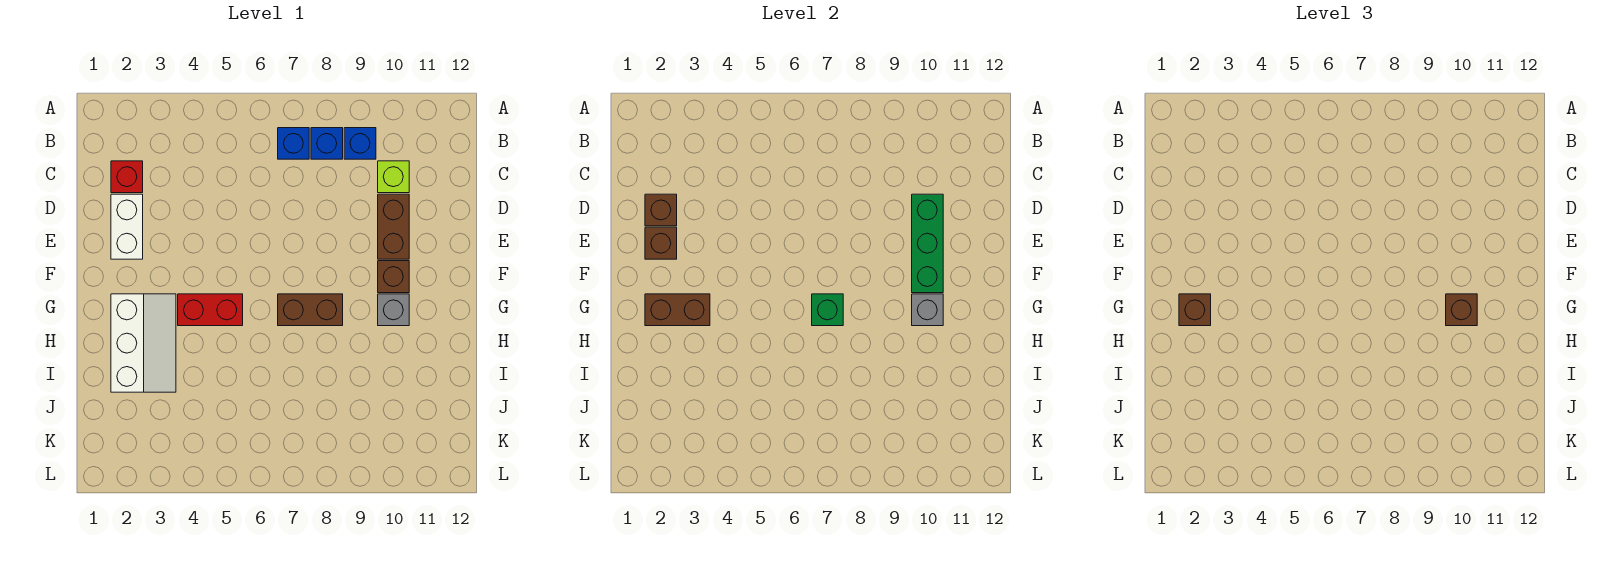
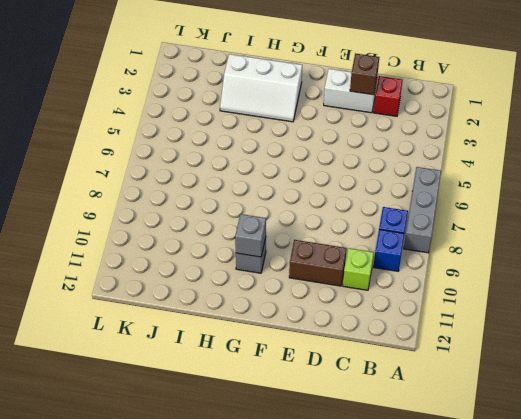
grey 1x3 brick [404,167,441,253] -> none
none -> blue 1x1 brick [278,128,309,159]
none -> brown 1x1 brick [378,261,409,293]
none -> red 1x2 brick [178,294,243,326]

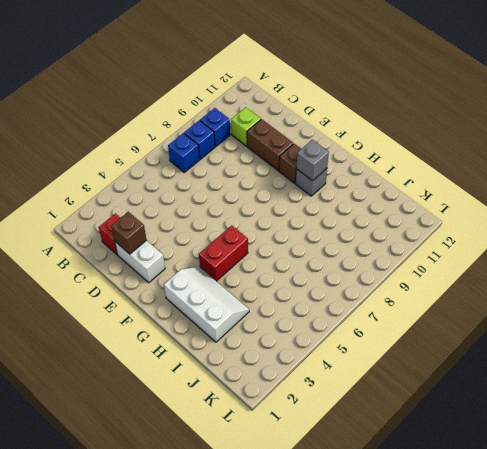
none -> brown 1x2 brick [278,294,343,326]
none -> green 1x3 brick [912,194,943,293]
none -> brown 1x1 brick [645,227,677,259]

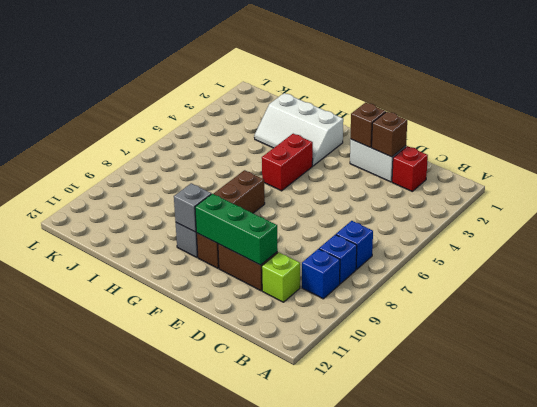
none -> brown 1x2 brick [645,294,710,326]
none -> green 1x1 brick [812,294,843,326]
none -> brown 1x1 brick [1179,294,1211,326]

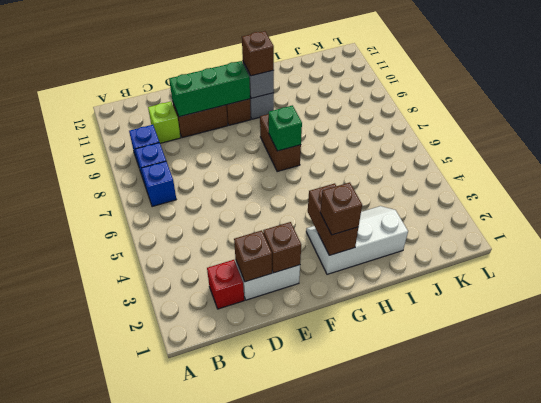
none -> red 1x2 brick [178,294,243,326]

